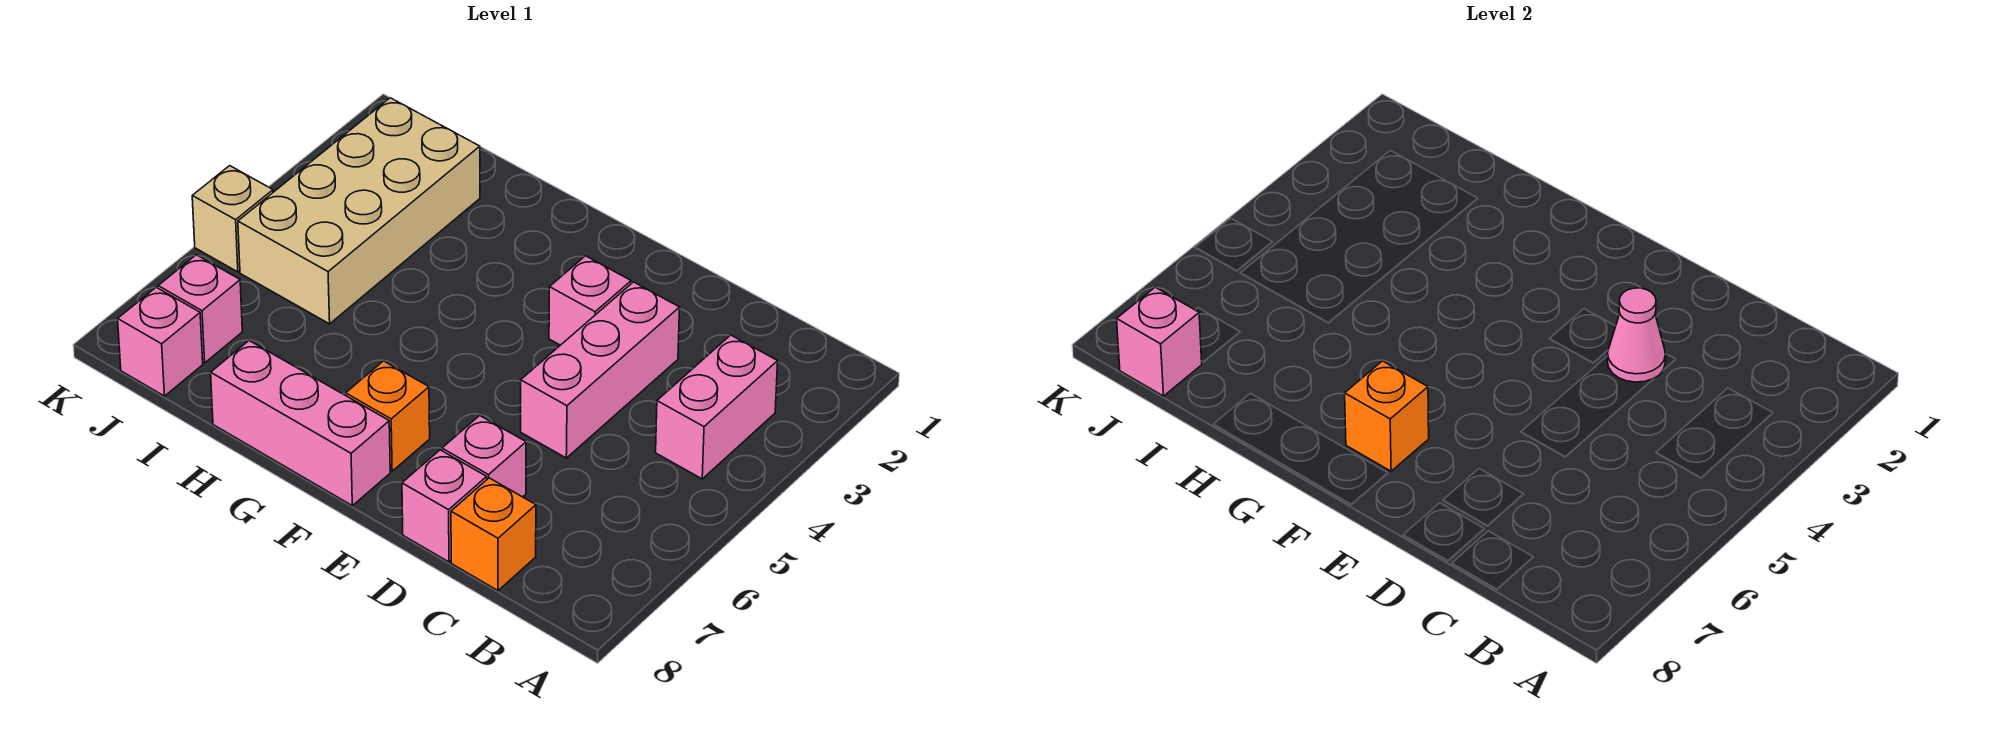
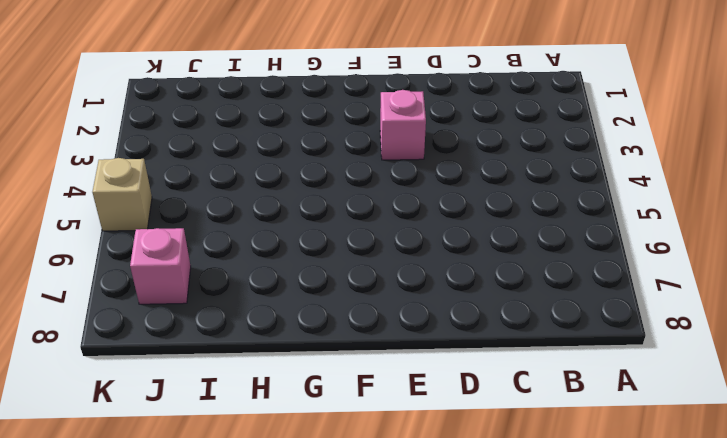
none -> pink 1x2 brick [656,335,778,479]
none -> orange 1x1 brick [451,478,536,591]
none -> pink 1x3 brick [521,282,680,458]

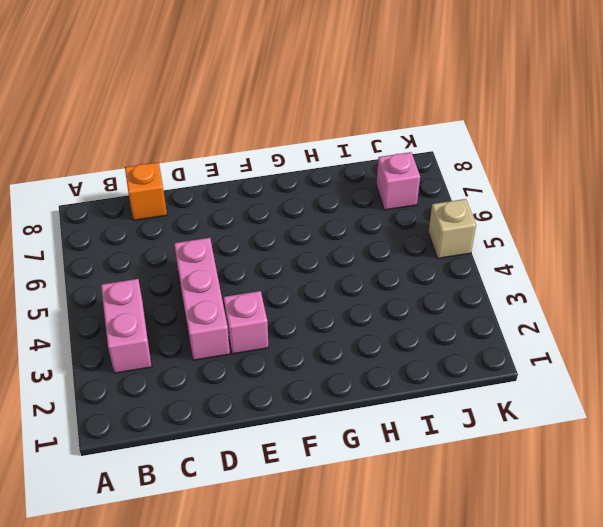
none -> pink 1x1 brick [442,416,526,497]
none -> pink 1x1 brick [402,450,487,562]
none -> orange 1x1 brick [346,361,430,471]

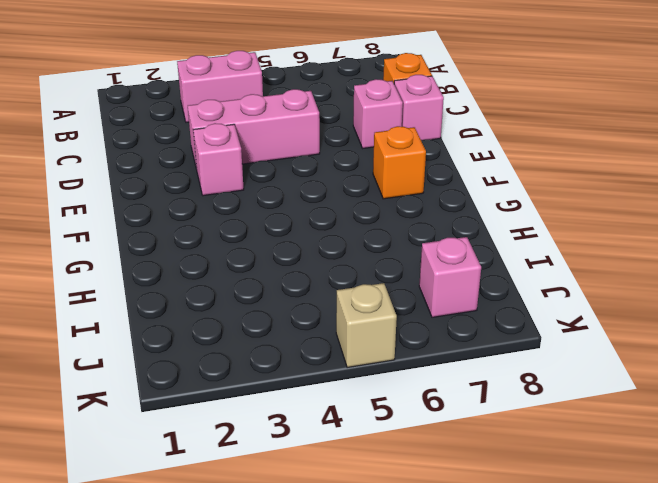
none -> pink 1x3 brick [211,340,390,506]
none -> tan 2x4 brick [238,98,480,324]
none -> pink 1x1 brick [118,287,203,396]

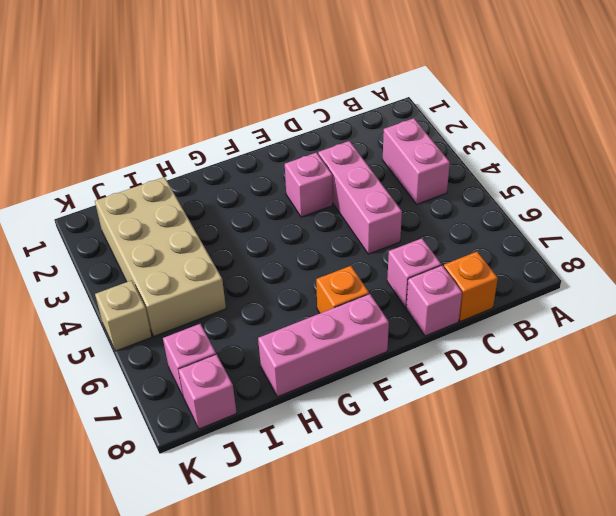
none -> pink 1x1 cone [1607,288,1666,382]
none -> orange 1x1 brick [1345,361,1429,471]
none -> pink 1x1 brick [1117,287,1202,396]

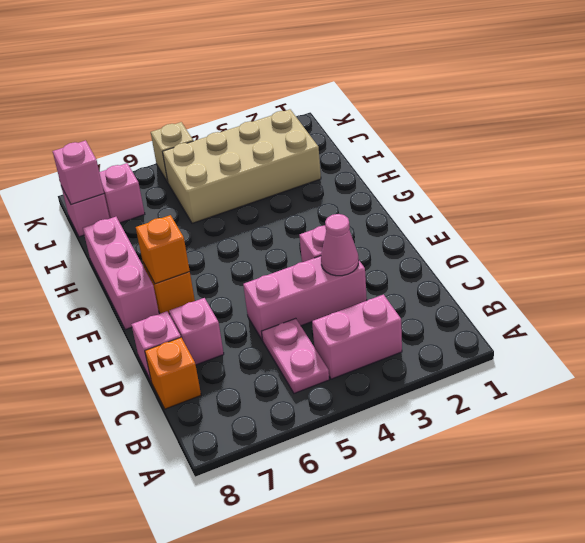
pink 1x2 plate [261,318,329,393] -> none

